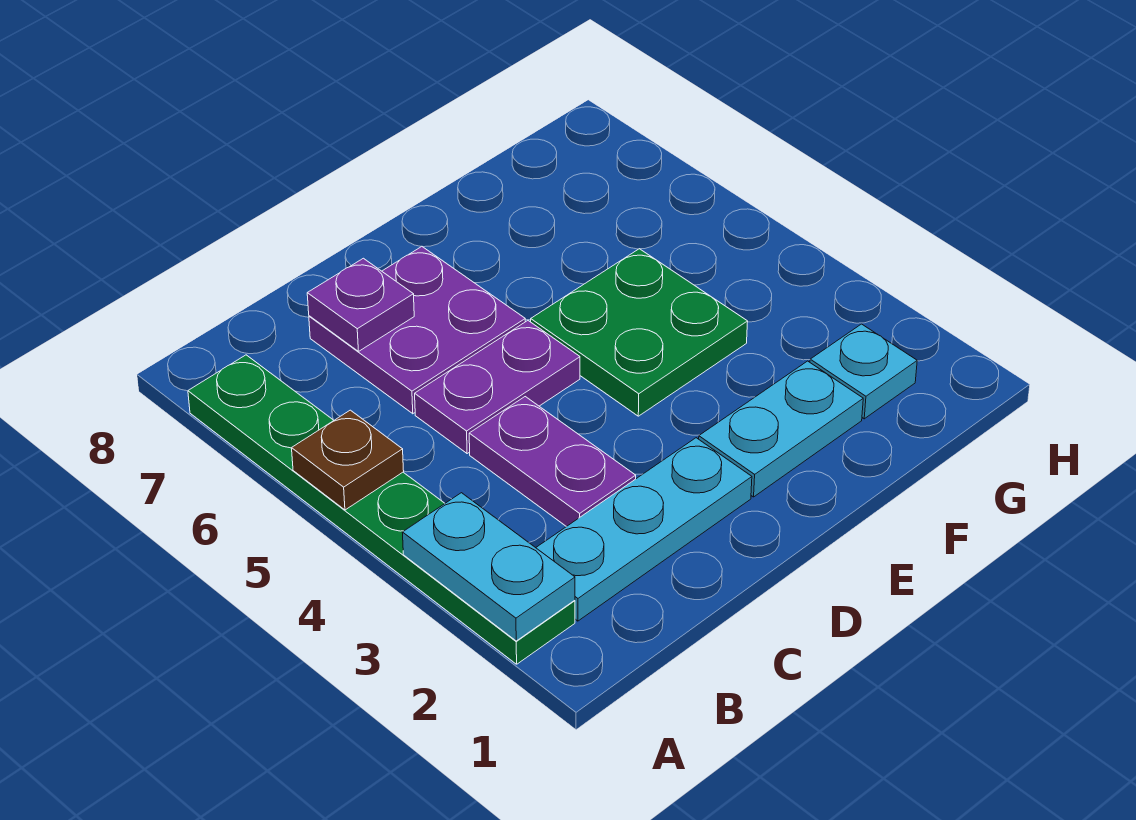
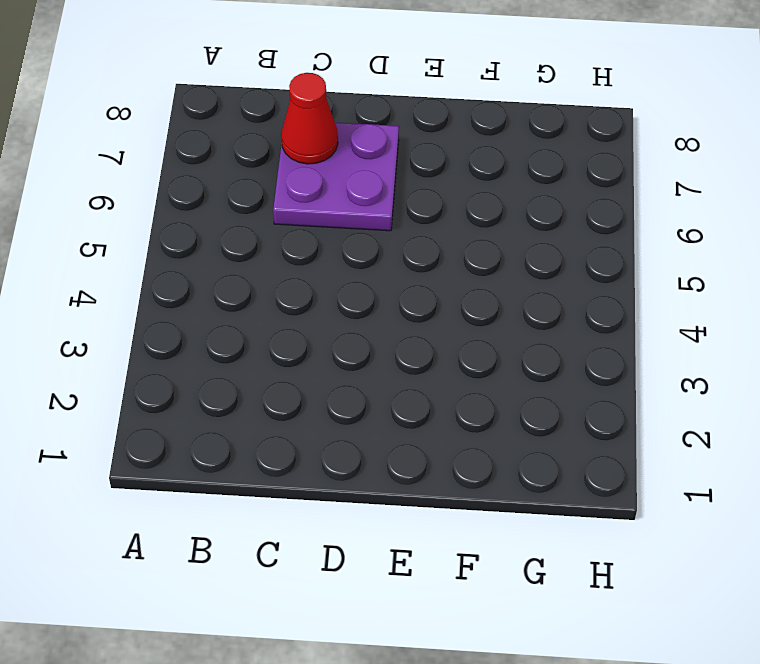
red 1x1 cone [281,73,338,164] -> purple 1x1 plate [307,258,414,351]
none -> green 1x6 plate [188,355,575,664]
none -> cyan 1x3 plate [536,438,752,621]

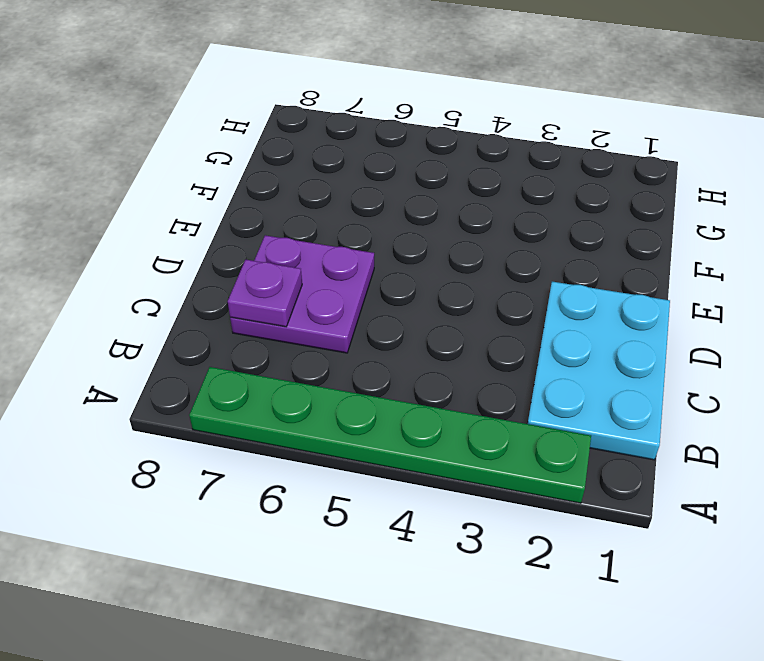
cyan 2x3 plate [528,282,670,460] -> cyan 1x3 plate [536,438,752,621]
none -> purple 1x2 plate [469,397,636,527]
none -> purple 1x2 plate [415,321,580,454]

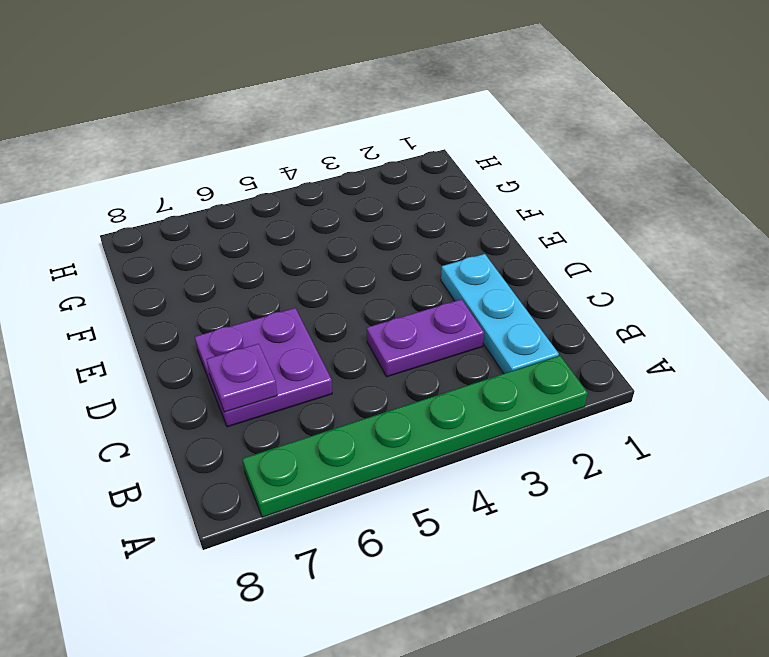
none -> purple 1x2 plate [415,321,580,454]
none -> cyan 1x2 plate [699,361,863,497]

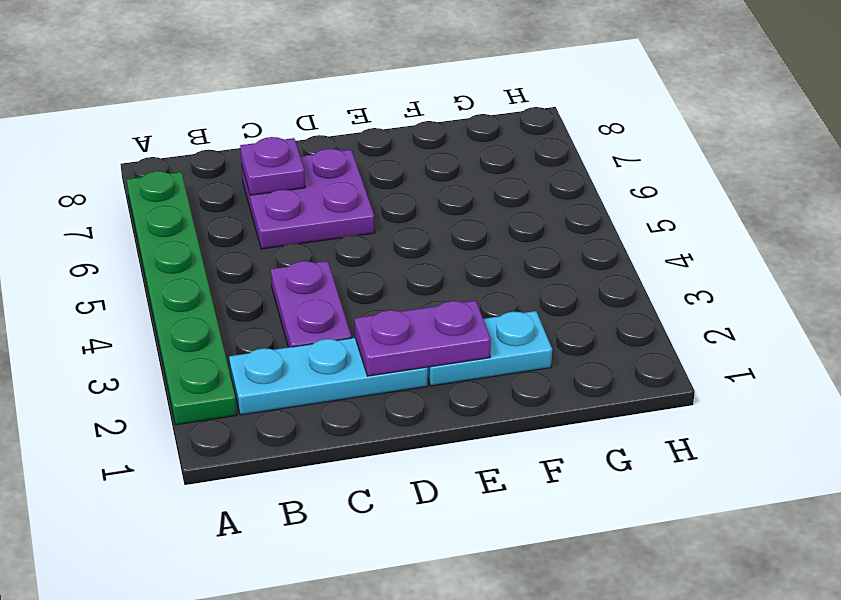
purple 1x2 plate [355,301,491,376] -> purple 1x2 plate moved to [415,321,580,454]
none -> green 2x2 plate [531,249,748,416]
none -> cyan 1x1 plate [810,324,917,419]

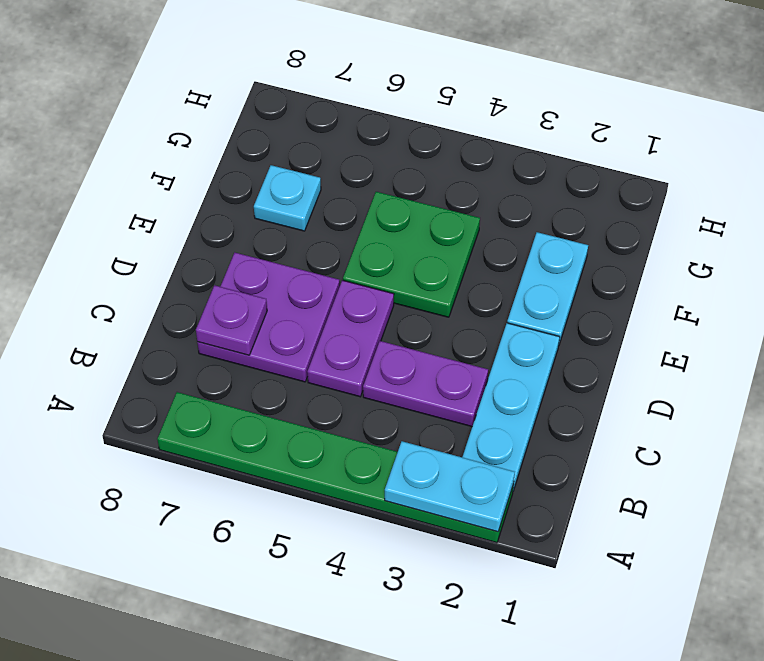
cyan 1x1 plate [254,165,321,231] -> cyan 1x1 plate moved to [810,324,917,419]
none -> brown 1x1 plate [292,410,404,510]

